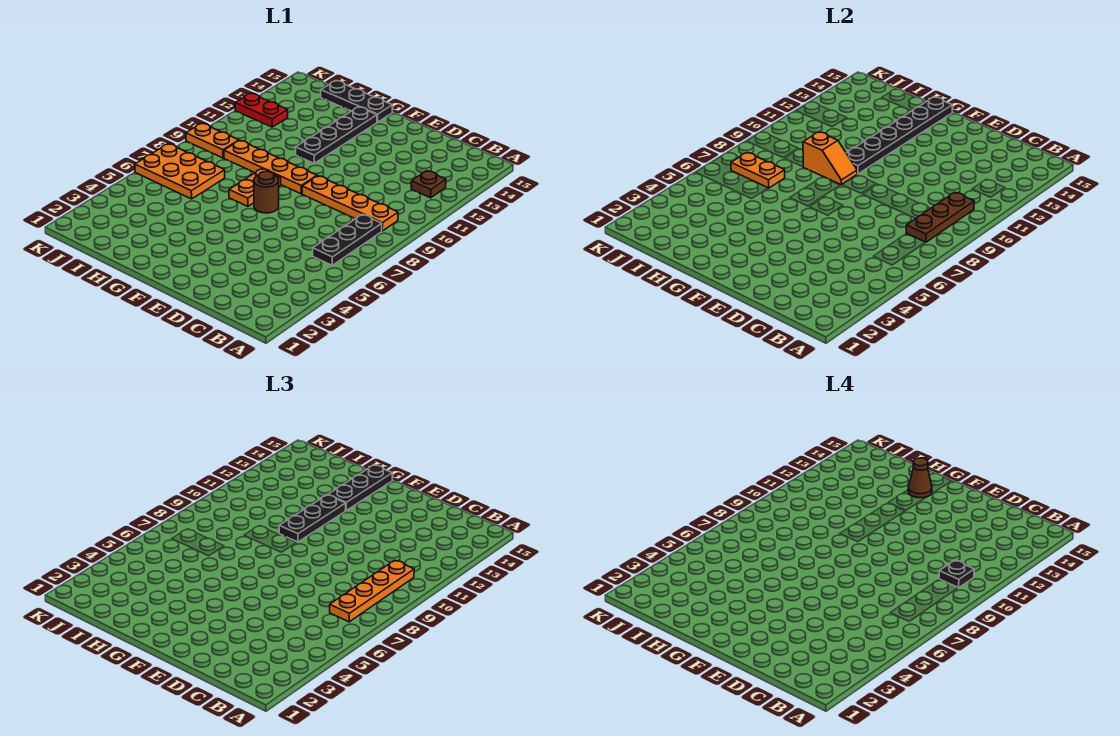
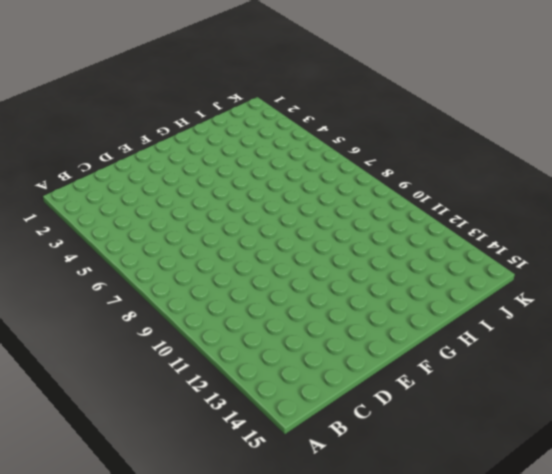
none -> black 1x3 plate [313,214,382,265]
none -> orange 1x4 plate [302,176,398,231]
none -> brown 1x1 plate [411,171,446,198]

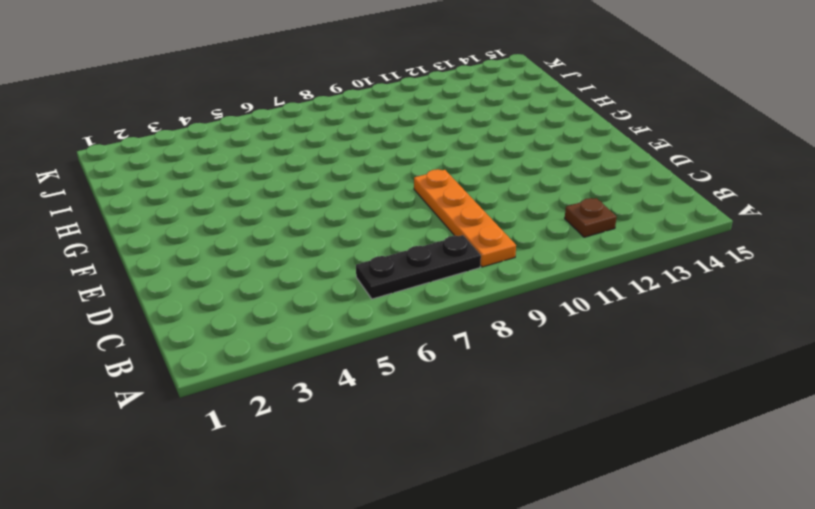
none -> brown 1x1 round brick [254,171,279,213]
none -> orange 1x4 plate [224,141,317,194]
none -> orange 1x2 plate [229,169,281,206]

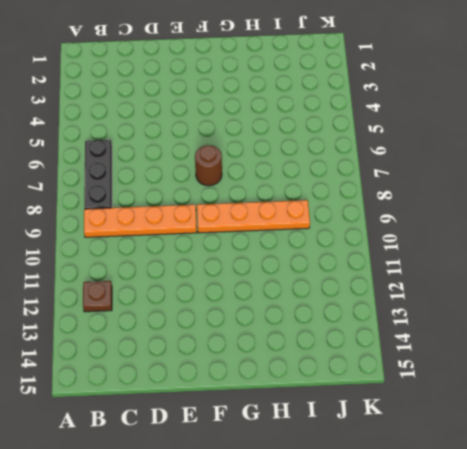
none -> orange 1x2 plate [229,169,281,206]
none -> black 1x4 plate [296,107,377,163]
none -> black 1x3 plate [321,81,392,122]

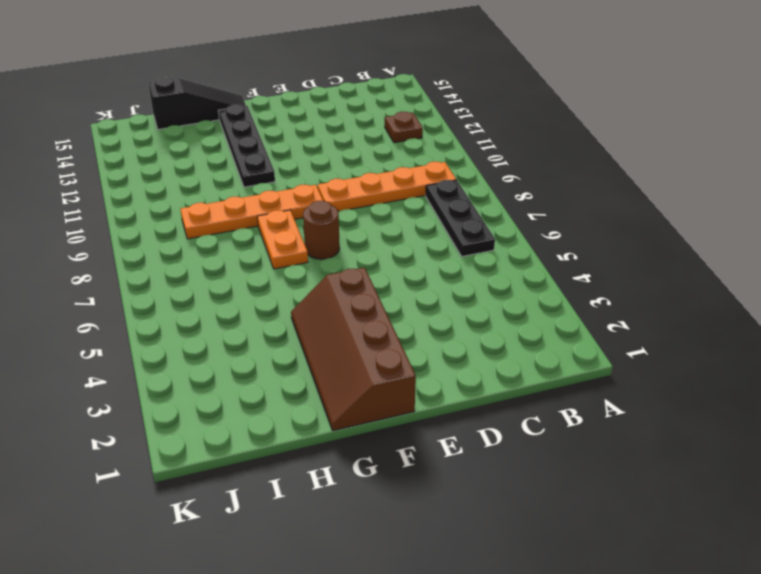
brown 2x4 slope [291,267,416,431] -> none
black 1x3 slope [148,77,246,129] -> black 1x3 plate [321,81,392,122]
none -> orange 2x3 plate [135,144,225,199]
none -> orange 1x2 plate [186,124,239,158]
none -> red 1x2 plate [235,94,288,127]

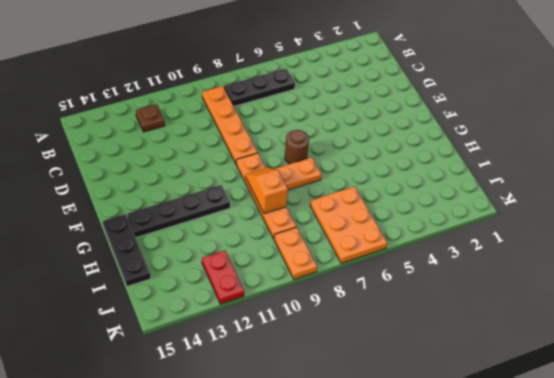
none -> brown 1x3 plate [906,192,974,242]
none -> black 1x6 plate [846,97,952,174]
none -> orange 1x2 plate [731,153,785,188]

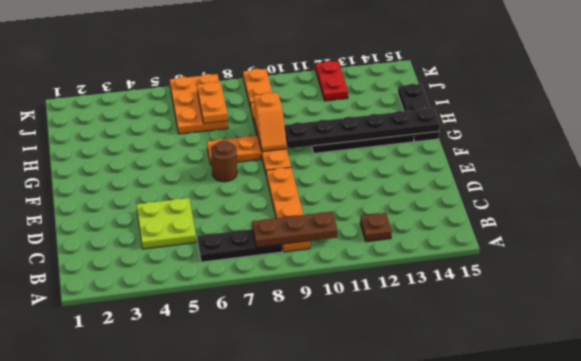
lime 2x2 plate [137,198,196,249] -> none
none -> orange 1x4 plate [330,560,414,622]
none -> black 1x3 plate [279,495,346,542]
none -> black 1x3 plate [328,465,392,510]

